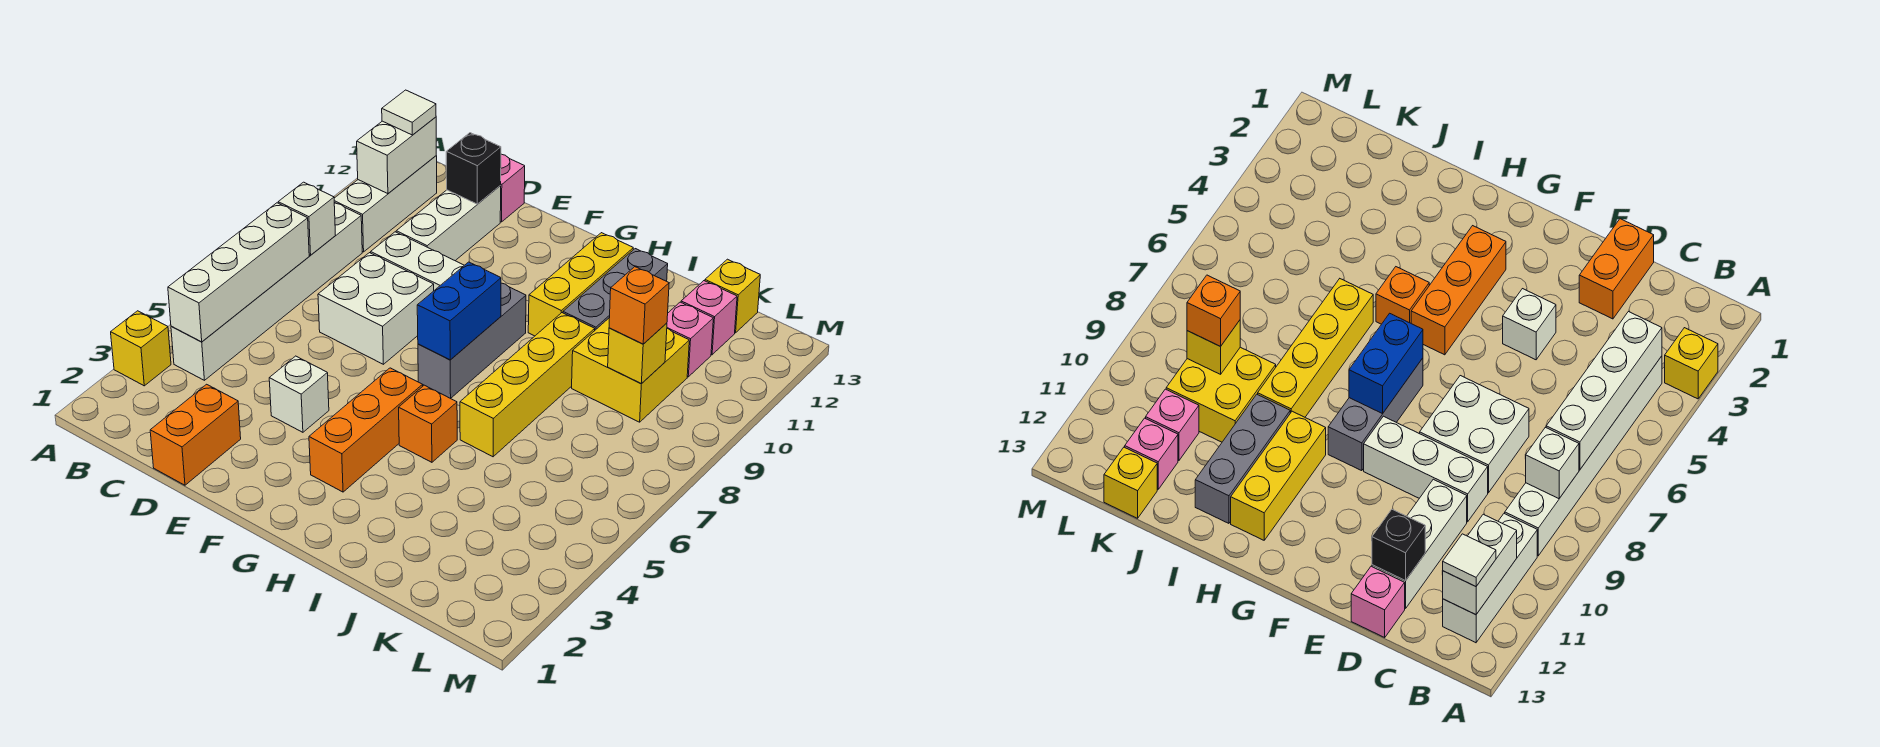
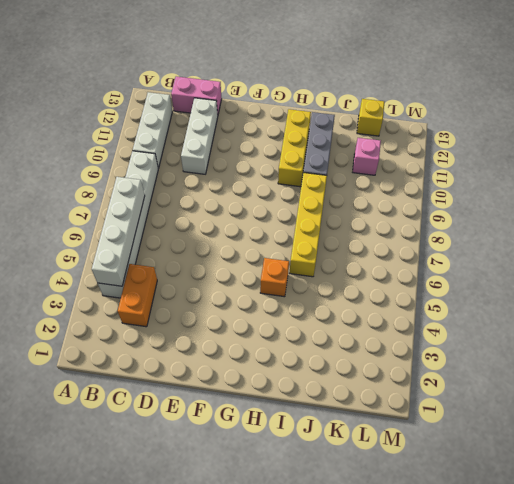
orange 1x2 brick [118,264,157,327] -> orange 1x2 brick moved to [150,384,241,485]
pink 1x2 brick [171,76,222,114] -> pink 1x1 brick [500,154,525,222]
none -> yellow 1x1 brick [111,311,171,386]
none -> white 2x2 brick [318,253,434,364]
none -> white 1x3 brick [371,232,464,290]

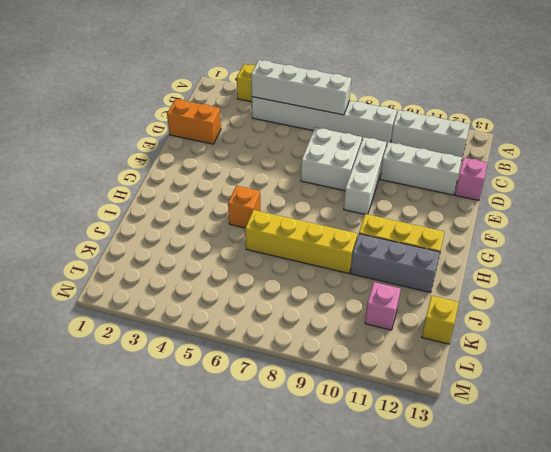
none -> white 1x1 brick [269,356,329,432]
none -> orange 1x3 brick [309,368,423,492]
none -> grey 1x3 brick [418,283,526,398]

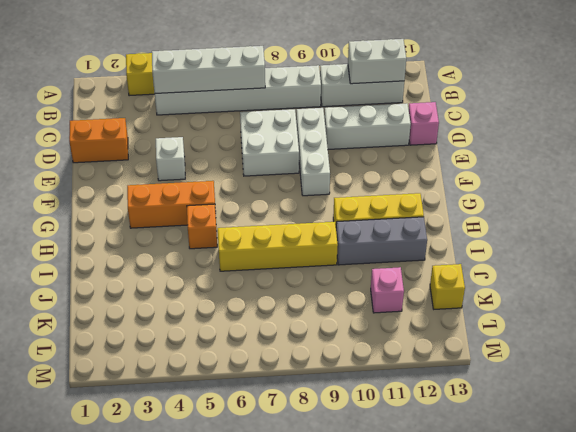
none -> grey 1x3 brick [418,283,526,398]
none -> yellow 2x2 brick [572,318,689,422]
none -> pink 1x1 brick [681,281,737,355]

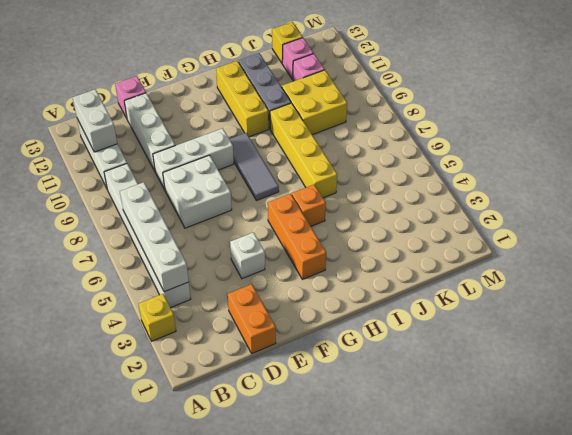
grey 1x3 tile [229,133,279,201] -> grey 1x3 brick [418,283,526,398]
none -> white 1x1 brick [278,182,336,255]
none -> black 1x1 brick [446,133,501,204]
none -> blue 1x2 brick [417,262,501,360]

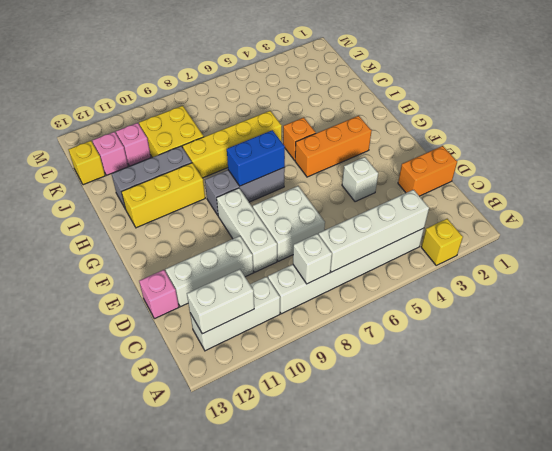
none -> black 1x1 brick [446,133,501,204]
none -> yellow 1x1 brick [608,323,667,384]
none -> white 1x1 tile [382,90,436,135]

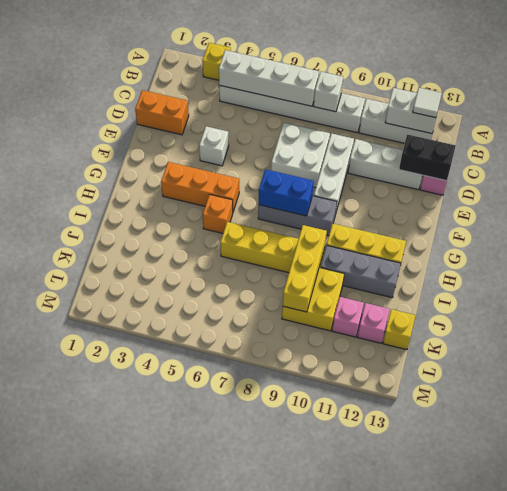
black 1x2 brick [399,134,456,181] -> black 1x1 brick [446,133,501,204]
yellow 1x3 brick [283,225,327,312] -> yellow 1x1 brick [608,323,667,384]
none -> orange 1x1 brick [609,267,669,344]

